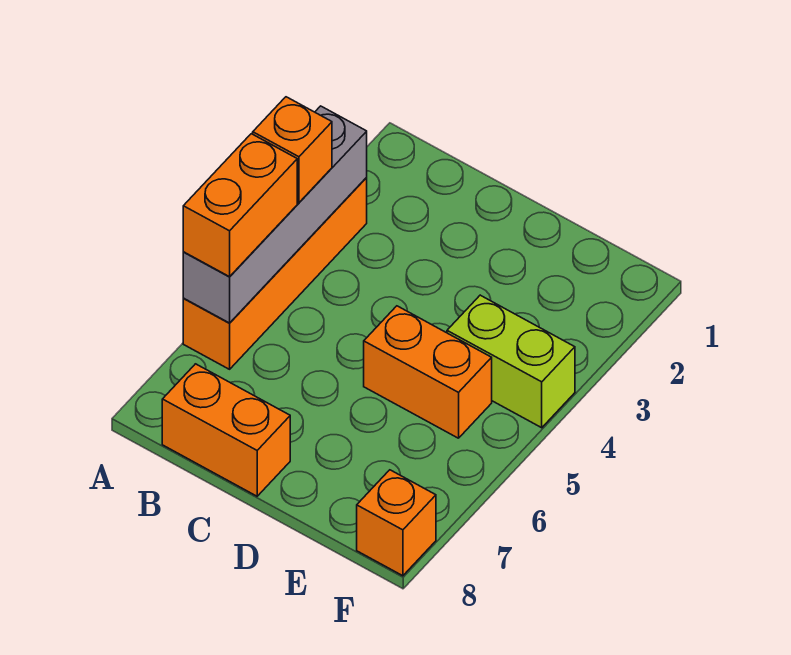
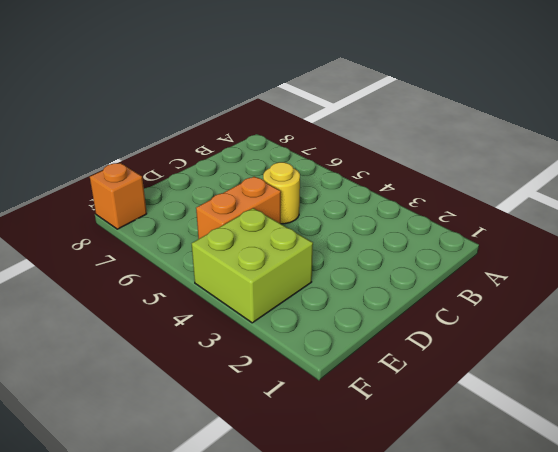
yellow 1x1 round brick [263,162,300,224] -> none
lime 2x2 brick [192,208,313,323] -> lime 1x2 brick [447,295,575,428]
none -> orange 1x4 brick [183,178,367,369]
none -> orange 1x2 brick [162,364,290,496]

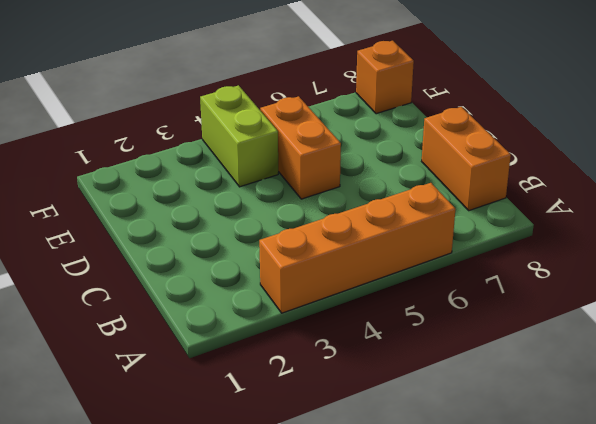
none -> grey 1x4 brick [183,106,367,323]
none -> orange 1x1 brick [253,97,332,203]

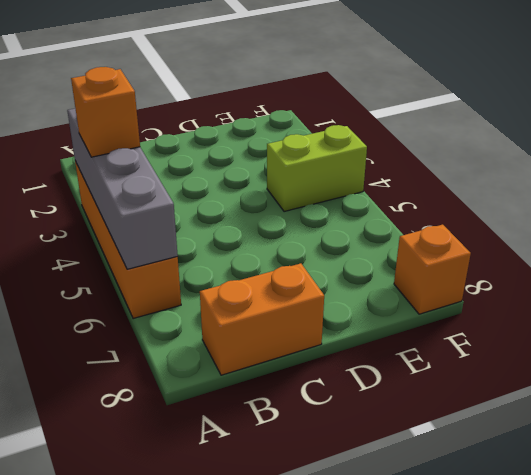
none -> orange 1x2 brick [364,306,492,438]
none -> orange 1x2 brick [183,134,297,277]

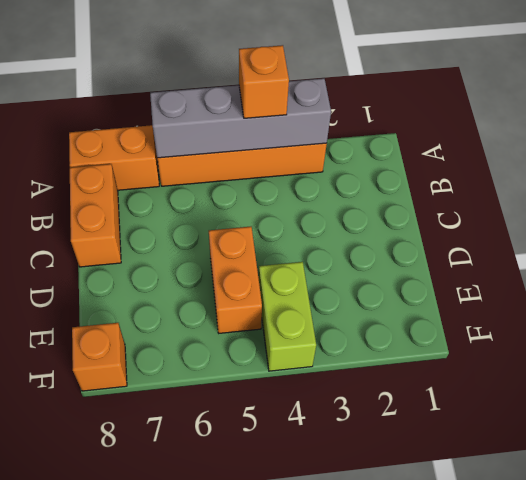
orange 1x2 brick [69,125,159,190] -> orange 1x2 brick moved to [183,134,297,277]

